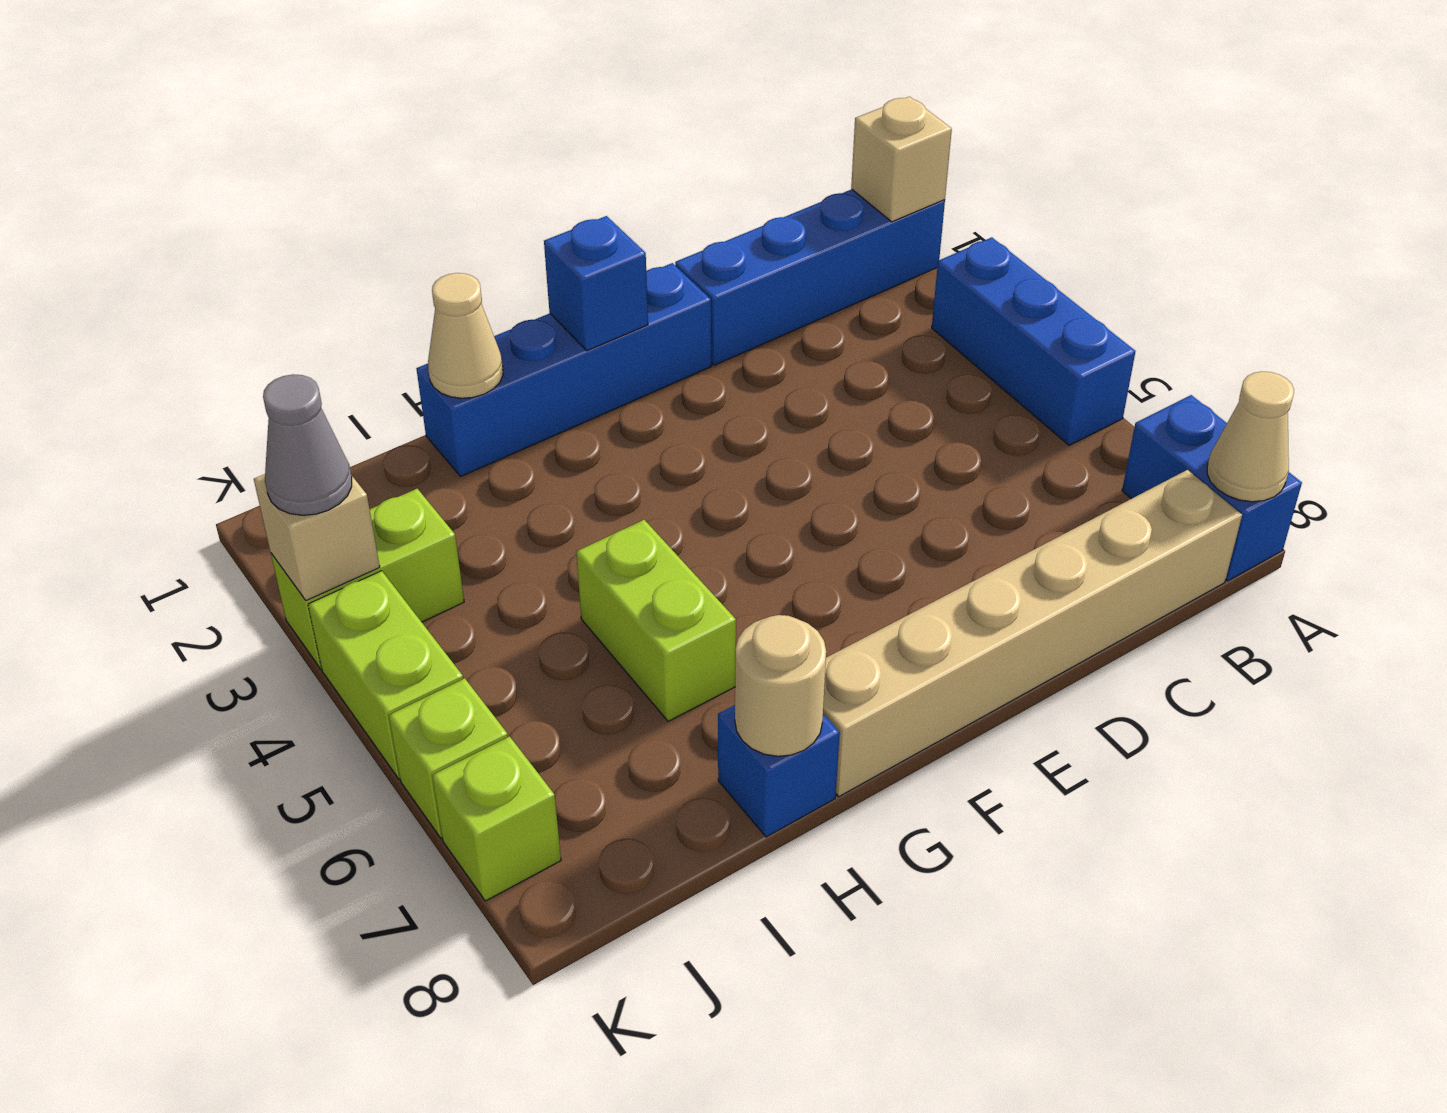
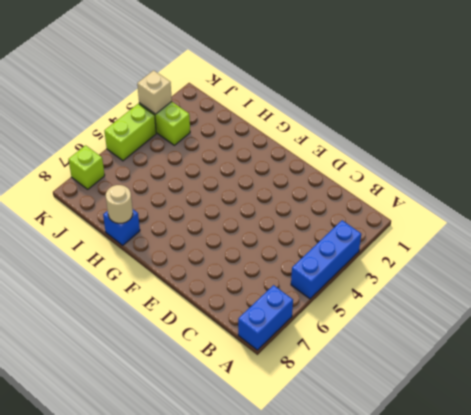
none -> blue 1x4 brick [675,189,945,365]
none -> tan 1x6 brick [823,470,1242,797]
none -> blue 1x4 brick [416,263,711,477]

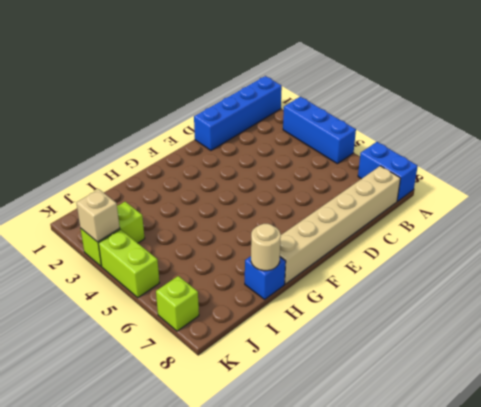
none -> blue 1x4 brick [416,263,711,477]
none -> lime 1x2 brick [576,520,736,721]
none -> lime 1x1 brick [389,678,508,838]

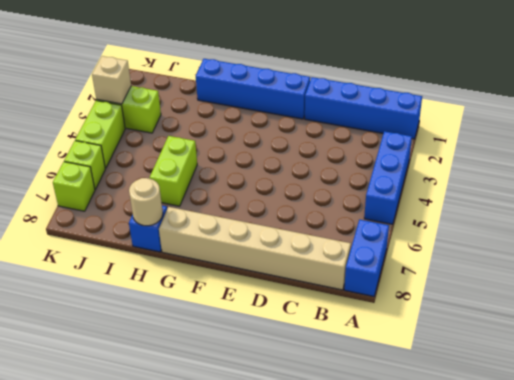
none -> tan 1x1 brick [851,97,952,222]
none -> tan 1x1 cone [1207,372,1294,502]
none -> blue 1x1 brick [544,216,648,351]

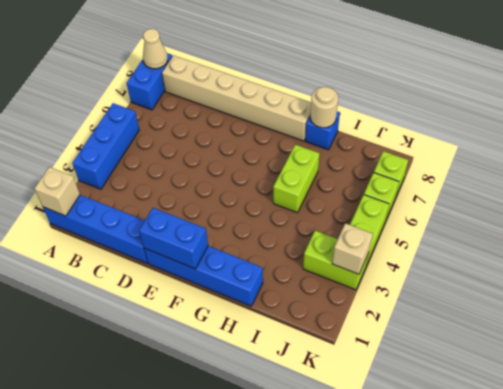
blue 1x2 brick [139,208,208,269] -> blue 1x1 brick [544,216,648,351]
none -> tan 1x1 cone [428,273,503,398]
none -> grey 1x1 cone [263,374,352,515]

